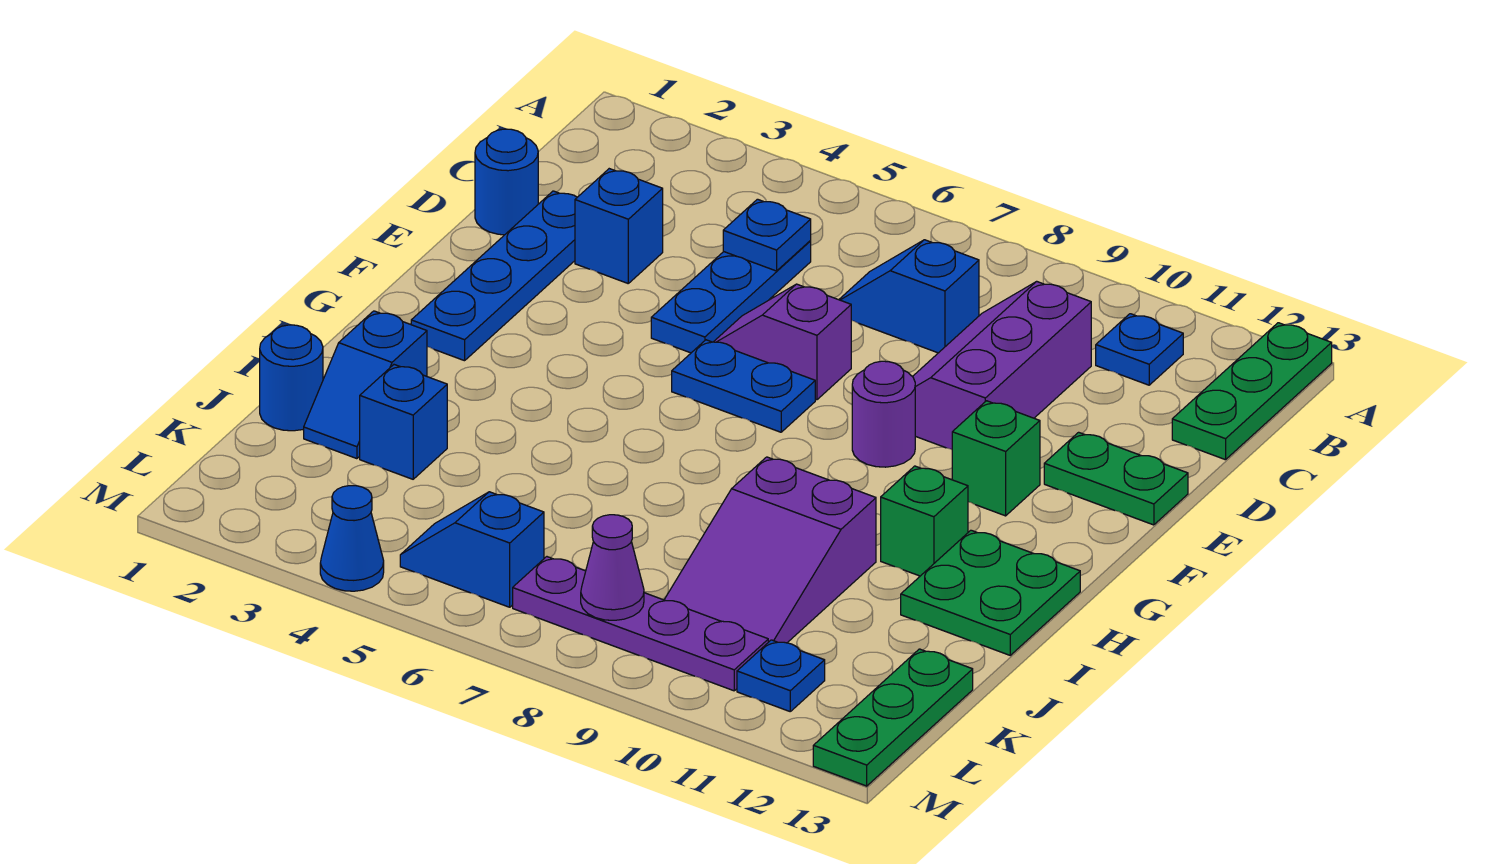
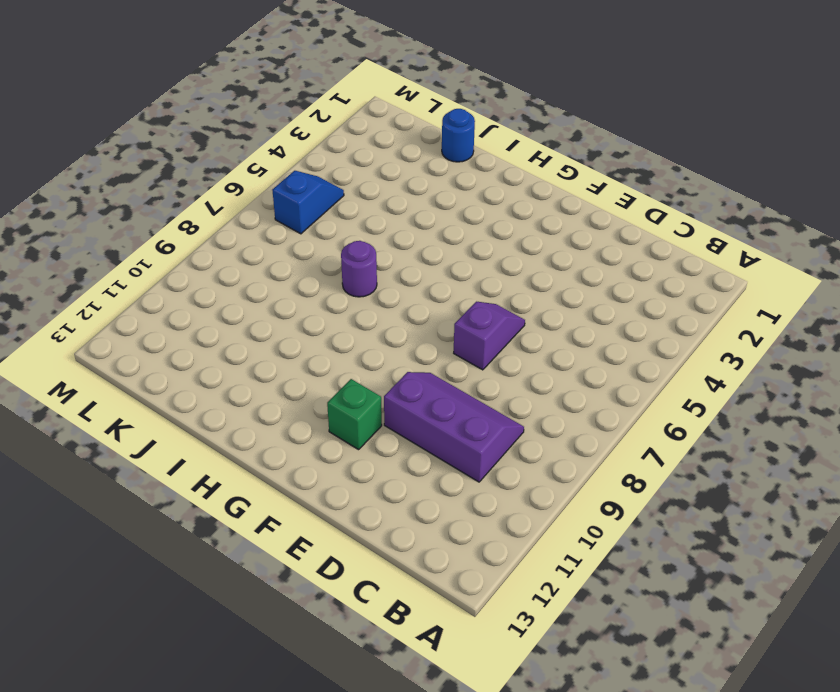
purple 1x1 round brick [341,241,377,297] -> purple 1x1 round brick moved to [852,361,915,467]
none -> green 1x3 plate [1172,323,1332,460]
none -> blue 1x1 plate [1096,314,1183,385]
none -> blue 1x3 plate [651,241,811,353]

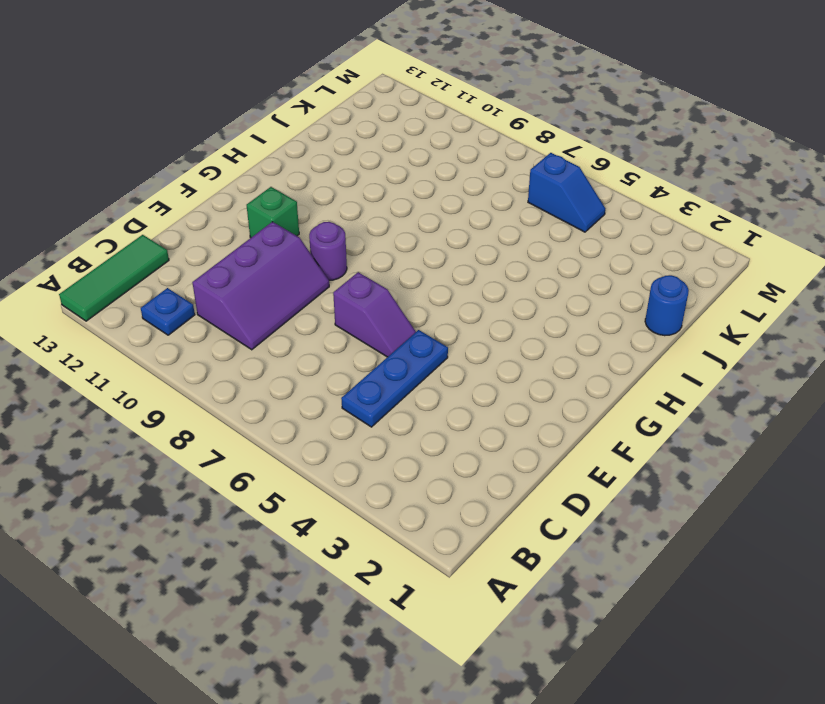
green 1x3 tile [59,235,169,321] -> green 1x3 plate [1172,323,1332,460]
none -> blue 1x2 slope [839,240,979,353]
none -> blue 1x1 round brick [475,129,538,235]
none -> blue 1x4 plate [411,191,577,361]

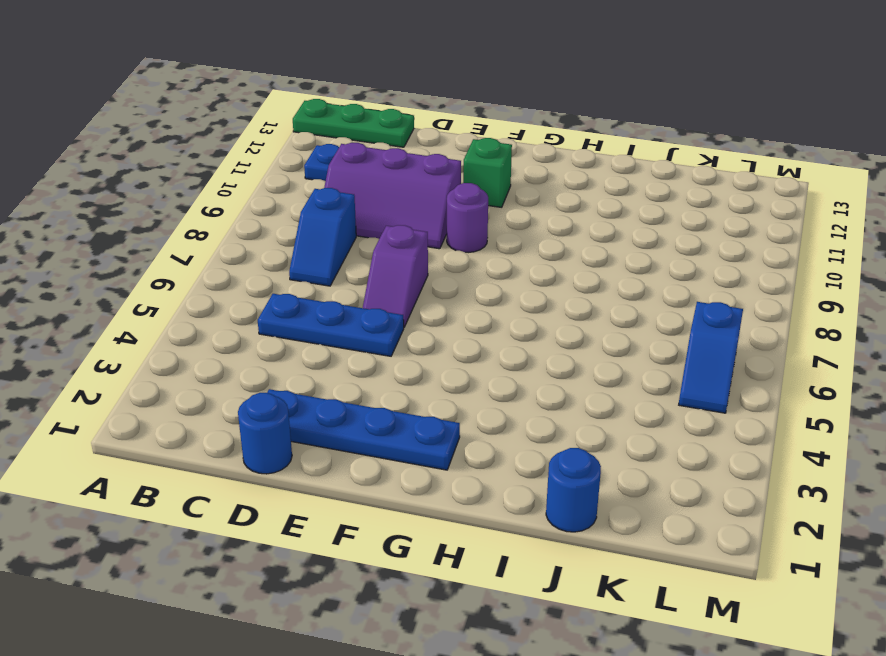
none -> blue 1x1 brick [575,169,663,283]
none -> green 1x2 plate [1044,432,1188,525]
none -> blue 1x2 plate [672,340,815,432]

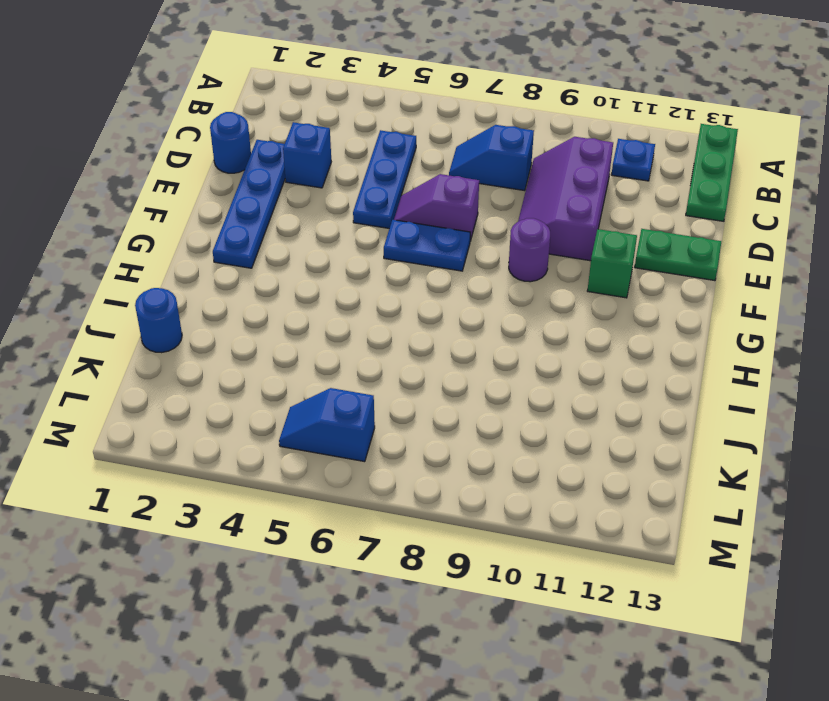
none -> green 1x1 brick [881,466,968,576]
none -> green 2x2 plate [901,530,1080,655]
none -> blue 1x2 slope [304,311,427,459]

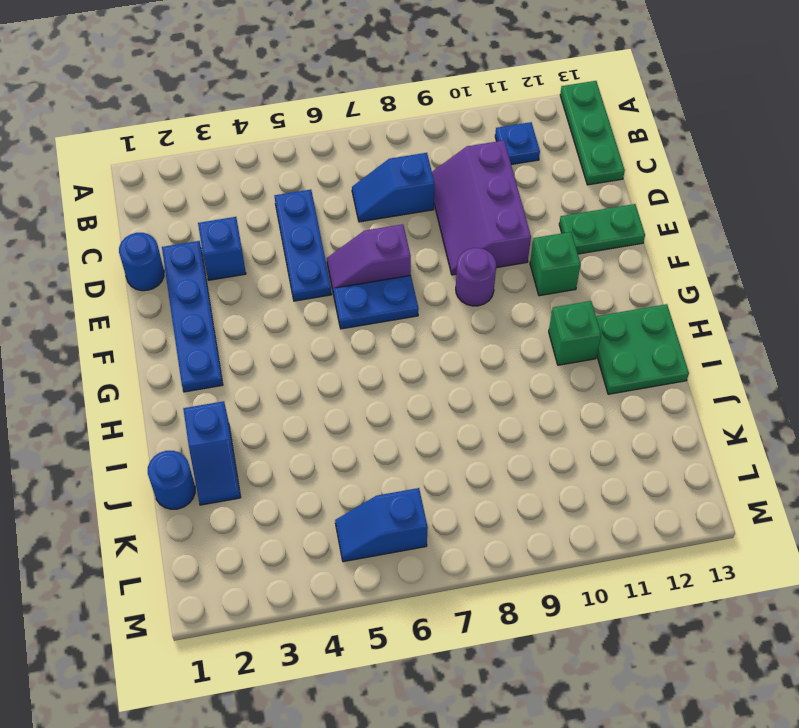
none -> purple 2x3 slope [664,457,876,643]
none -> blue 1x1 brick [360,365,447,479]
none -> green 1x3 plate [813,649,973,786]

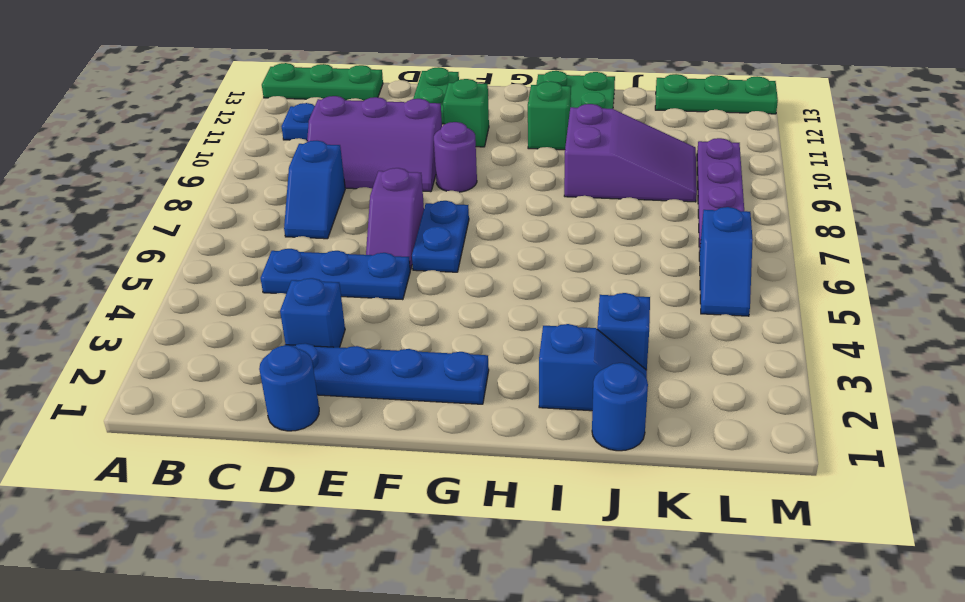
none -> blue 1x1 plate [737,640,825,711]
none -> blue 1x1 cone [320,486,384,591]
none -> blue 1x1 plate [723,199,811,271]

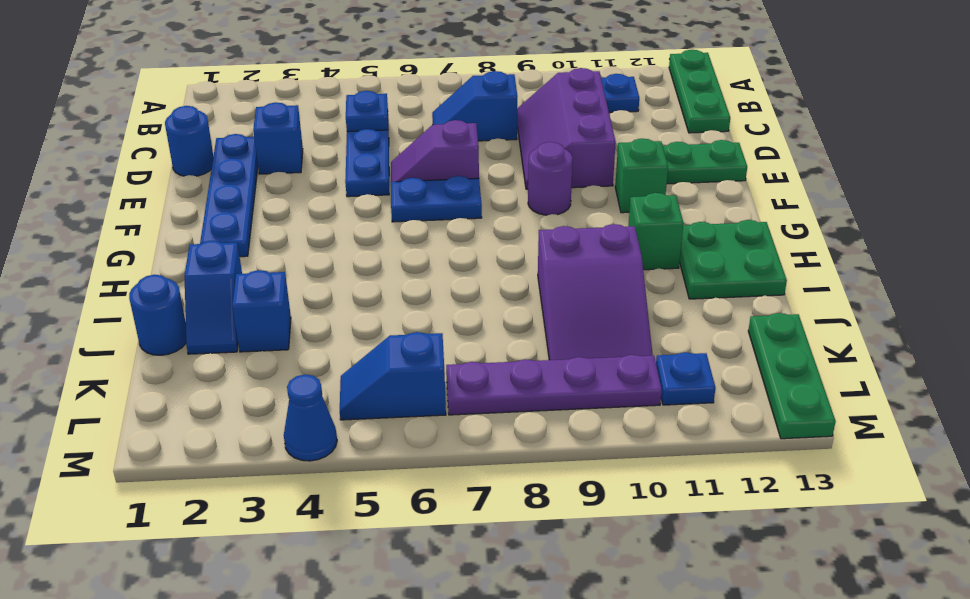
none -> purple 1x1 cone [581,515,644,620]

